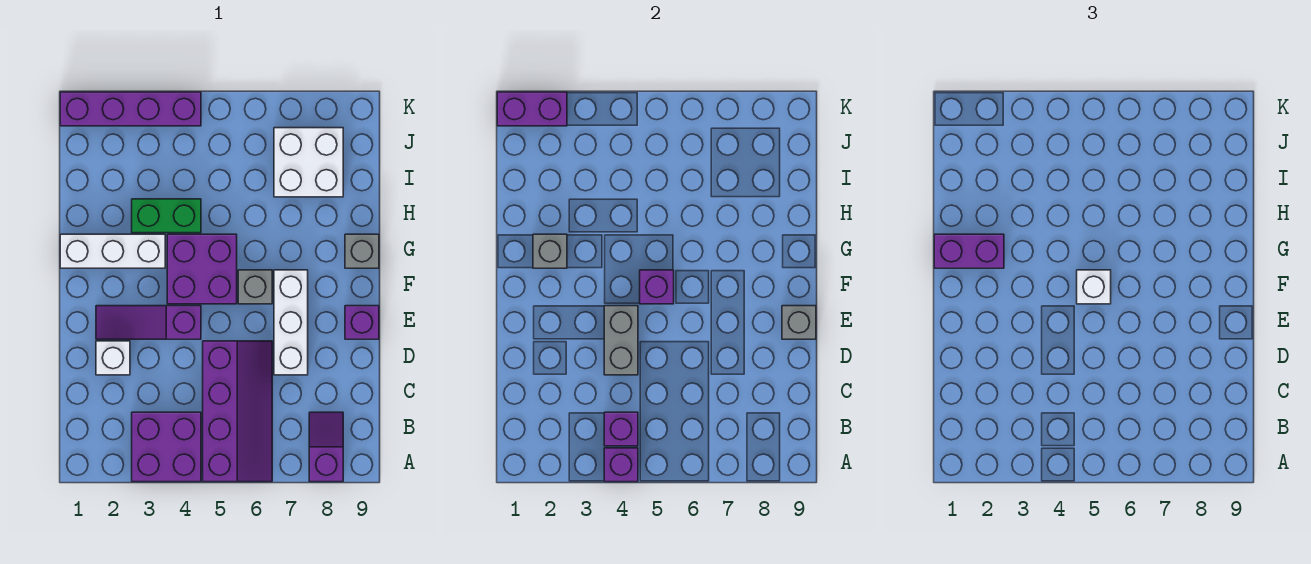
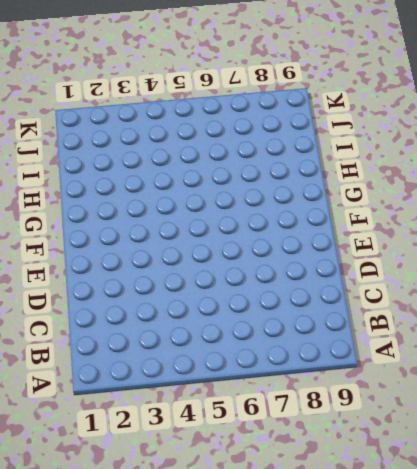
none -> purple 2x2 brick [132,412,201,482]
none -> purple 2x4 slope [203,341,272,482]
none -> purple 1x2 slope [309,412,343,482]

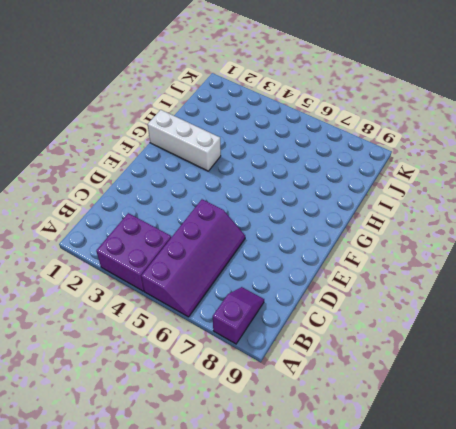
none -> white 1x1 brick [96,341,130,375]
none -> white 1x3 brick [274,270,308,375]
none -> purple 1x3 slope [96,306,201,339]

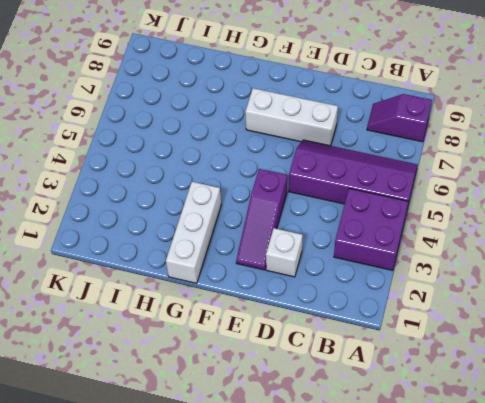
none -> purple 1x1 brick [345,306,379,339]
none -> purple 2x2 brick [167,234,237,304]
none -> grey 1x1 brick [238,270,272,304]

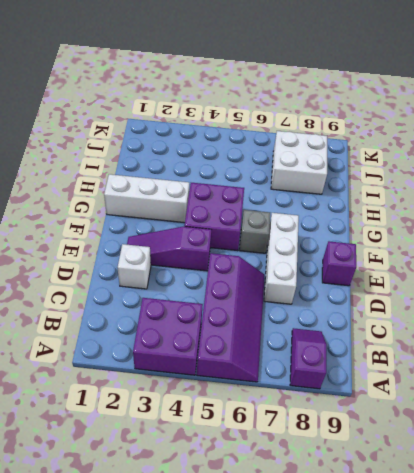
none -> grey 1x1 brick [345,234,379,268]
none -> green 1x2 brick [132,199,201,233]
none -> purple 1x4 brick [60,92,201,126]

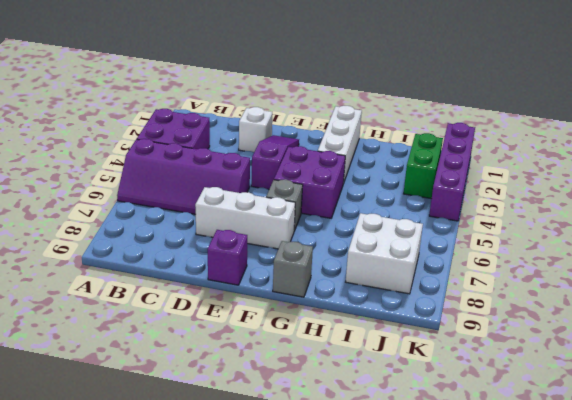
green 1x2 brick [404,133,443,199] -> green 1x2 brick moved to [132,199,201,233]
none -> purple 1x2 slope [309,412,343,482]
none -> purple 1x1 brick [604,448,638,482]
none -> purple 1x1 brick [604,412,638,446]

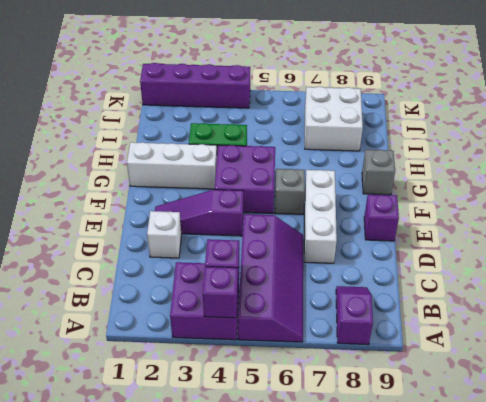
none -> grey 1x2 brick [604,306,638,375]
none -> grey 1x1 brick [782,306,816,339]
none -> purple 1x1 brick [640,270,674,304]

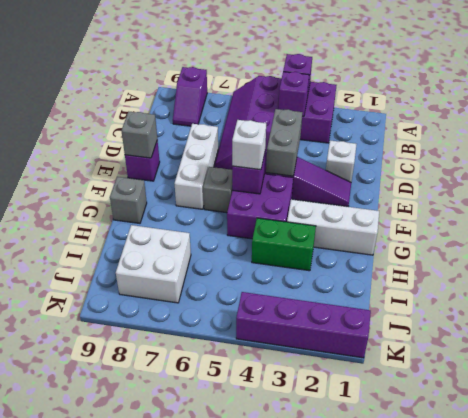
none -> grey 1x1 brick [533,234,567,268]
none -> purple 1x2 brick [497,92,567,126]
none -> purple 1x2 brick [934,234,1004,268]

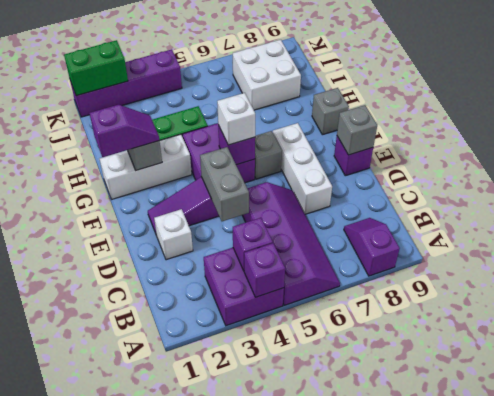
purple 1x2 slope [89,105,159,157] -> purple 1x2 brick [934,234,1004,268]
green 1x2 brick [64,40,128,96] -> purple 1x2 brick [497,92,567,126]

